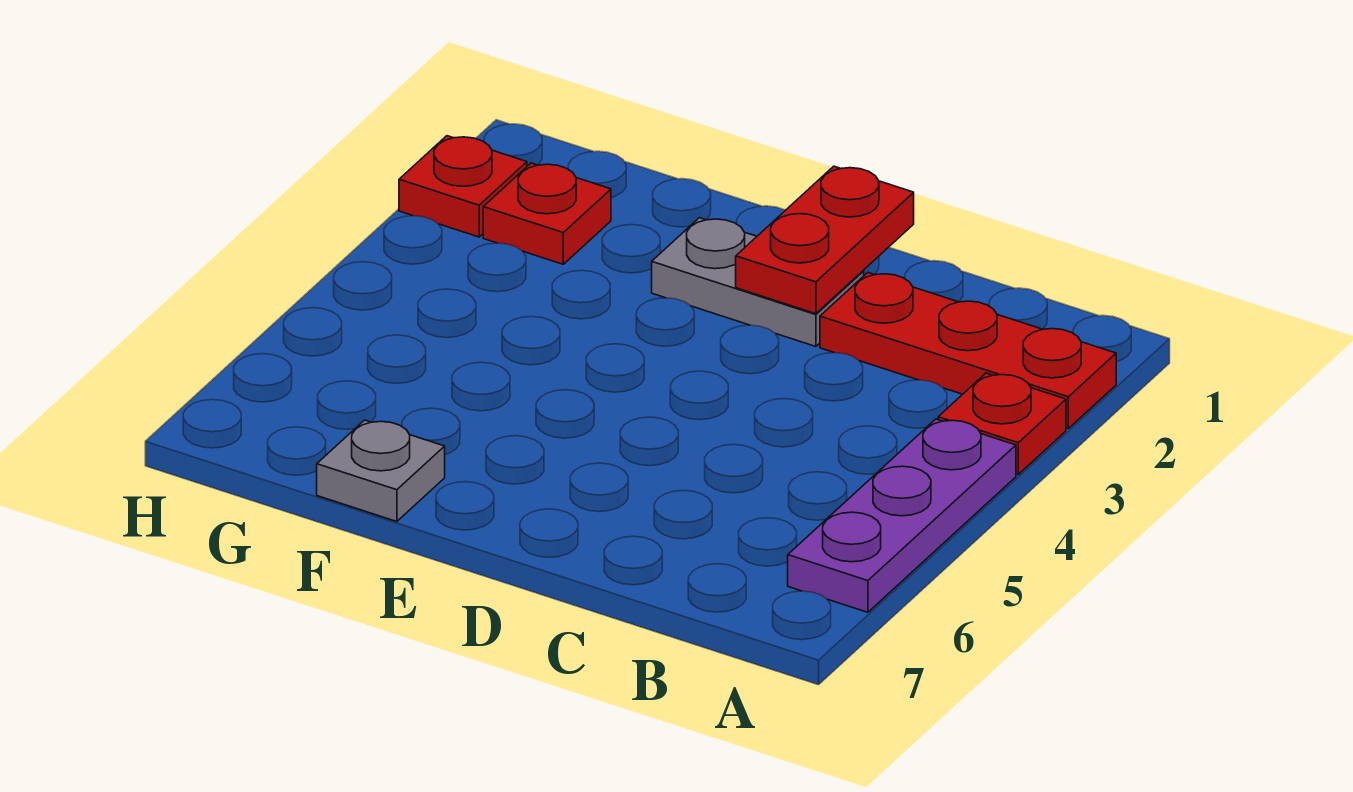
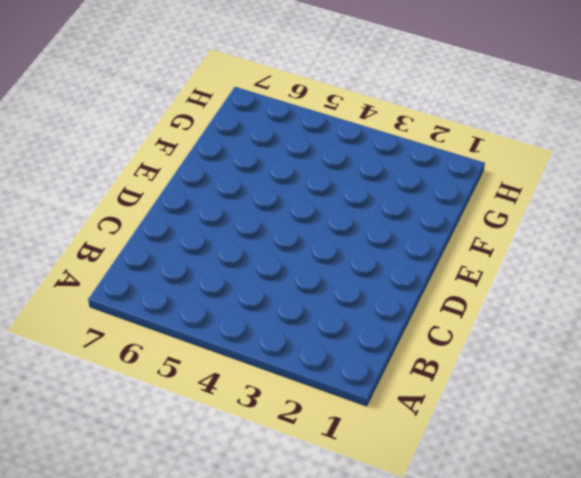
none -> red 1x3 plate [820,273,1116,428]
none -> red 1x1 plate [938,373,1066,474]

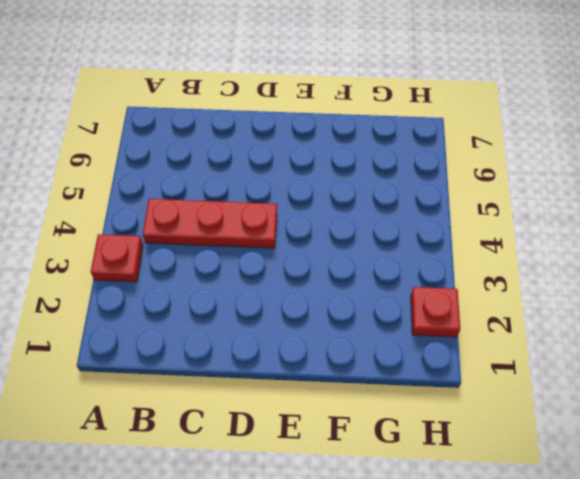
red 1x3 plate [143,199,277,248] -> red 1x3 plate moved to [820,273,1116,428]
none -> purple 1x3 plate [788,419,1016,612]
none -> grey 1x2 plate [652,218,864,347]

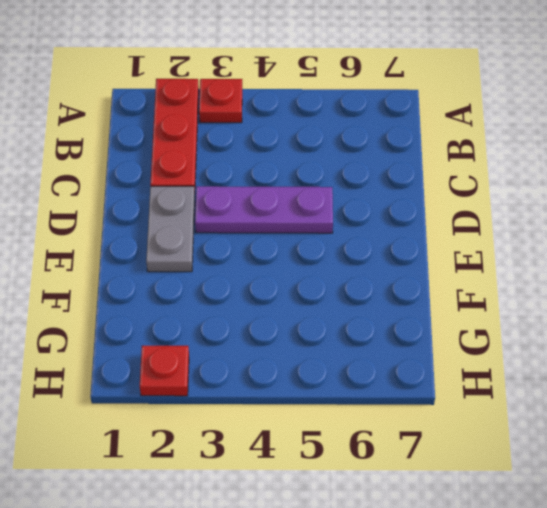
purple 1x3 plate [195,186,333,233] -> purple 1x3 plate moved to [788,419,1016,612]
none -> grey 1x1 plate [317,420,445,522]
none -> red 1x1 plate [483,163,611,264]

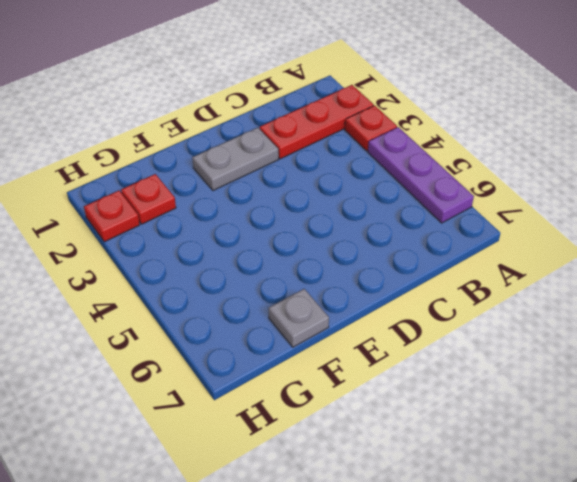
none -> red 1x2 plate [736,166,914,314]

